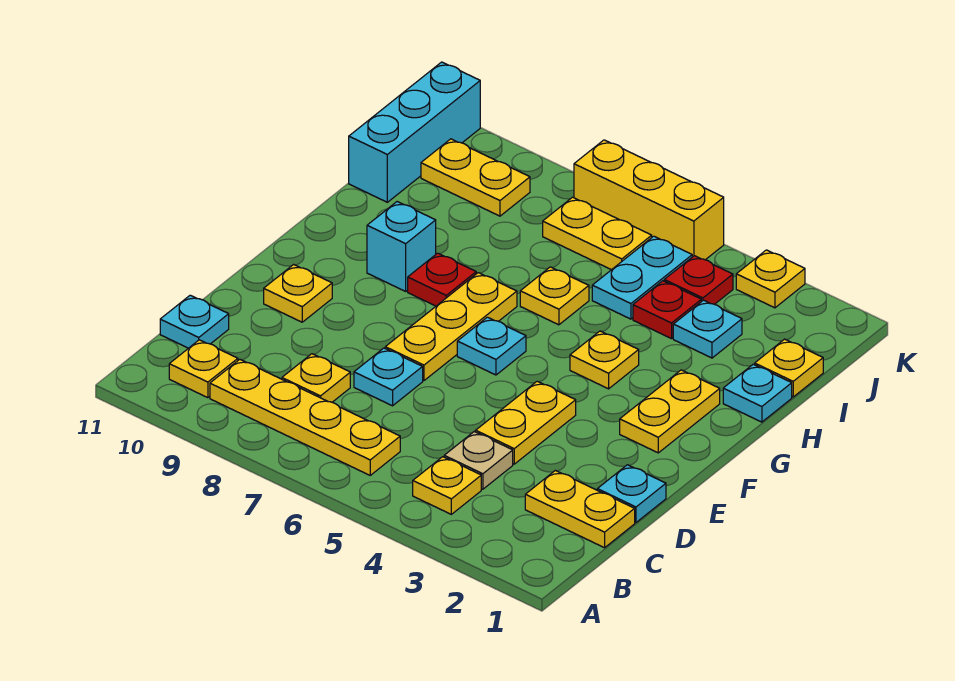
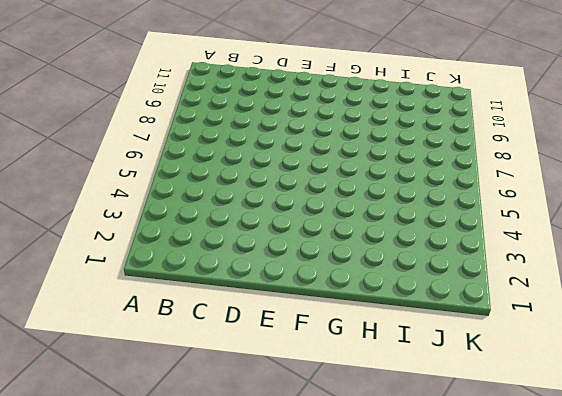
none -> yellow 1x1 plate [413,457,481,514]
none -> yellow 1x4 plate [210,359,400,475]
none -> yellow 1x1 plate [169,340,238,398]

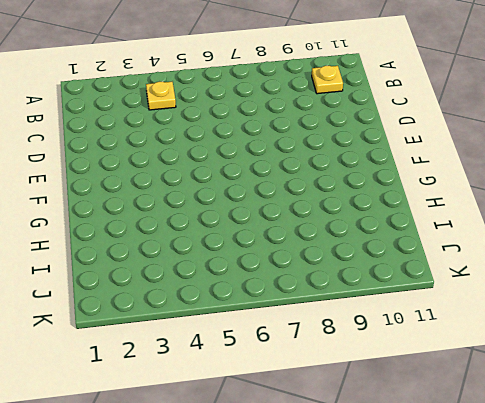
none -> yellow 1x4 plate [210,359,400,475]
none -> yellow 1x2 plate [525,470,635,548]
none -> tan 1x1 plate [444,432,513,489]

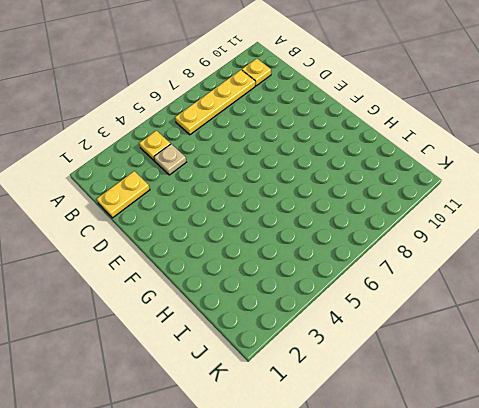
none -> yellow 1x1 plate [282,354,350,402]
none -> cyan 1x1 plate [160,295,229,348]
none -> cyan 1x1 plate [597,465,666,522]

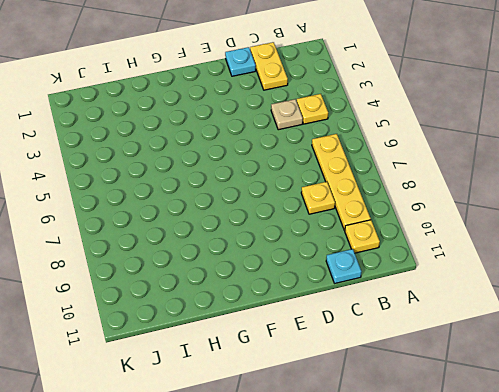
none -> yellow 1x2 plate [476,381,576,464]
none -> cyan 1x1 plate [354,348,423,406]
none -> yellow 1x3 plate [385,273,517,381]

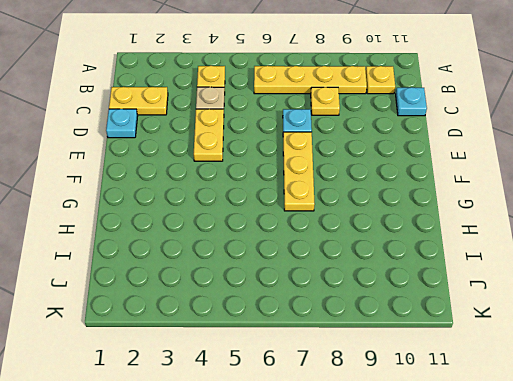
none -> yellow 1x1 plate [264,265,332,322]
none -> yellow 1x2 plate [620,370,720,453]
none -> cyan 1x1 plate [457,317,526,375]

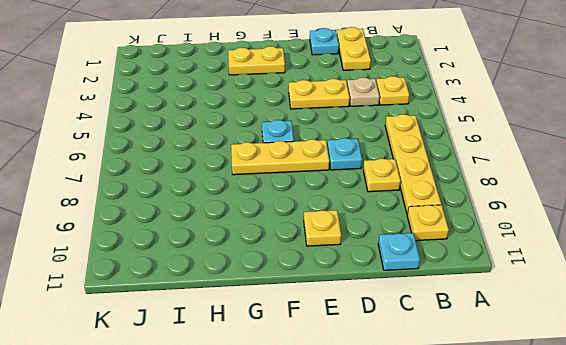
none -> yellow 1x1 plate [570,331,639,389]
none -> red 1x1 plate [408,253,476,306]
none -> cyan 1x1 brick [367,202,436,291]

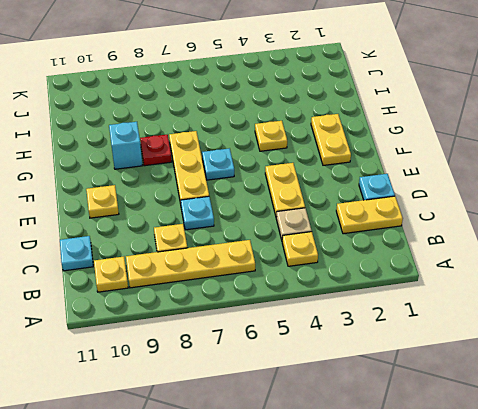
none -> cyan 1x1 plate [723,364,792,422]
none -> yellow 1x1 plate [520,267,589,325]
none -> yellow 1x1 plate [755,339,823,397]

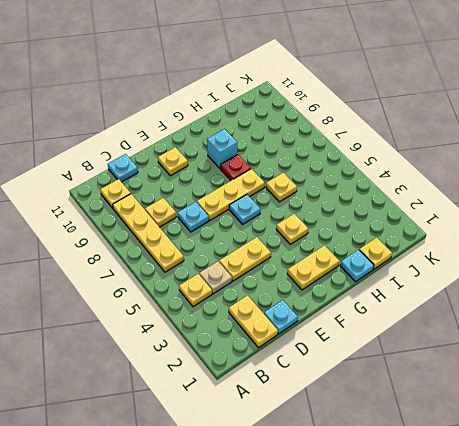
none -> cyan 1x1 plate [673,300,742,358]
none -> red 1x1 plate [633,281,701,339]
none -> cyan 1x2 plate [592,236,692,319]

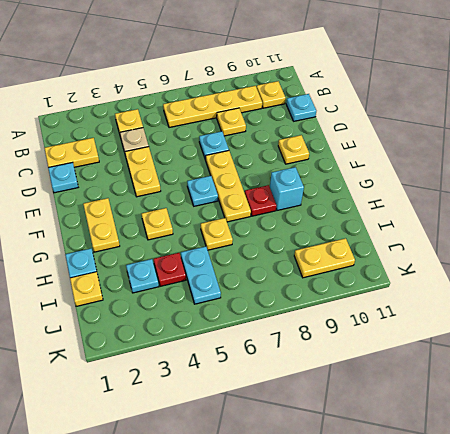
none -> cyan 1x3 brick [349,62,480,202]
none -> red 1x1 plate [664,256,733,304]
none -> yellow 1x2 plate [543,197,652,270]

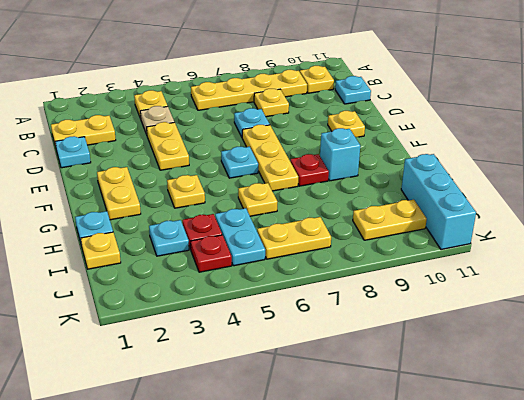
none -> yellow 1x1 plate [736,250,805,308]
none -> yellow 1x3 brick [574,140,724,260]

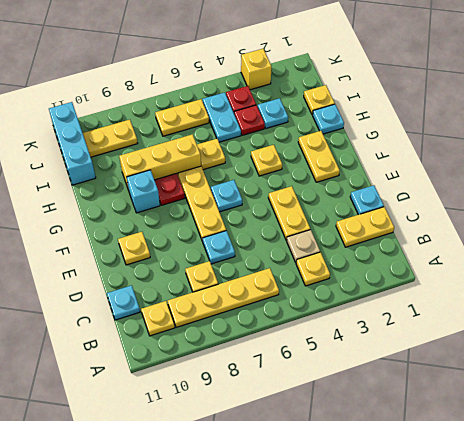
yellow 1x3 brick [119,134,201,190] -> yellow 1x3 brick moved to [574,140,724,260]
yellow 1x1 brick [241,49,272,90] -> yellow 1x1 plate [736,250,805,308]

